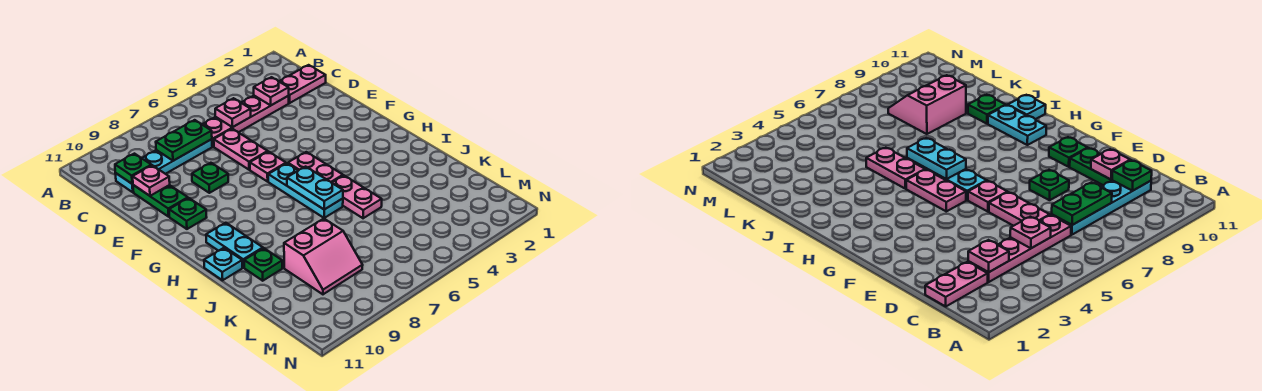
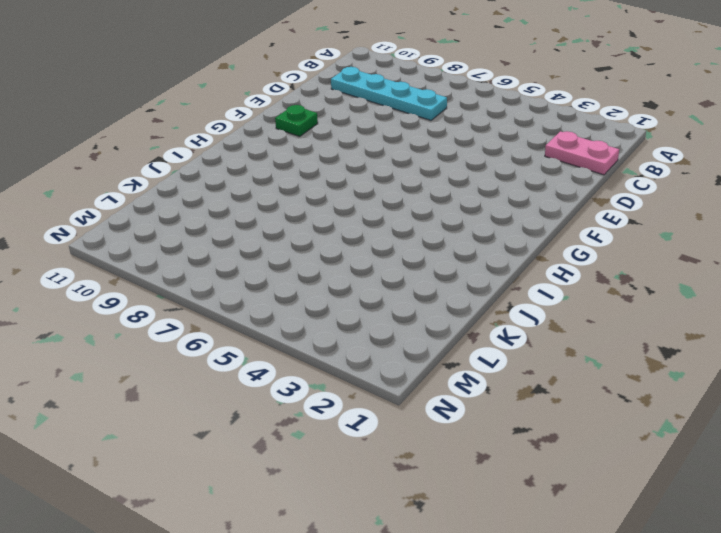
none -> pink 1x4 plate [202,96,289,147]
none -> pink 1x2 plate [214,129,268,170]
none -> green 1x2 plate [133,185,188,217]

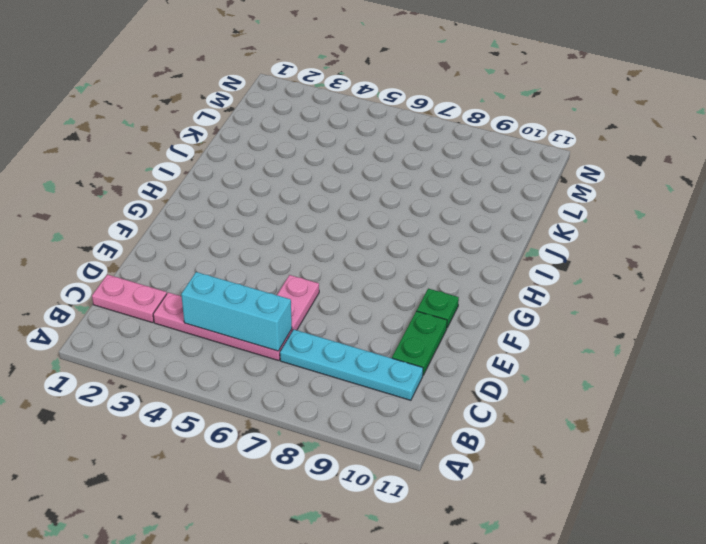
cyan 1x3 brick [181,272,292,351] -> pink 1x1 plate [215,98,251,127]
none -> green 1x1 plate [192,163,228,193]
none -> pink 1x1 plate [250,152,286,182]
none -> pink 1x2 plate [288,152,343,183]

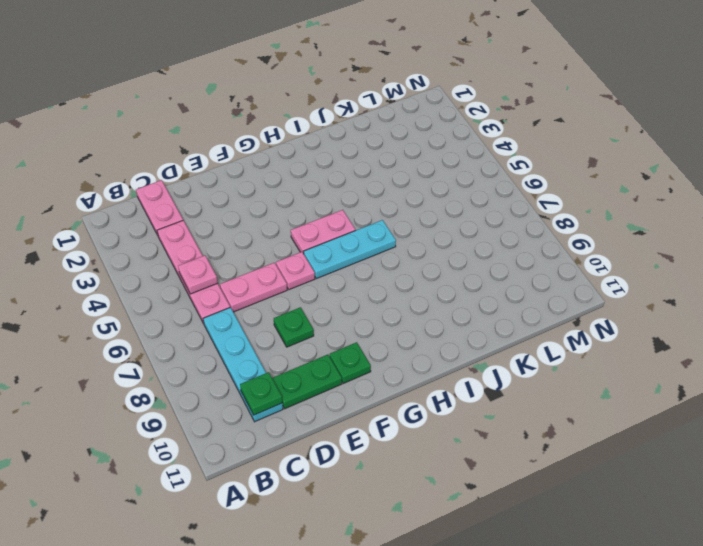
none -> cyan 1x2 plate [206,223,263,268]
none -> pink 1x2 plate [332,176,382,218]
none -> cyan 1x1 plate [204,248,242,280]

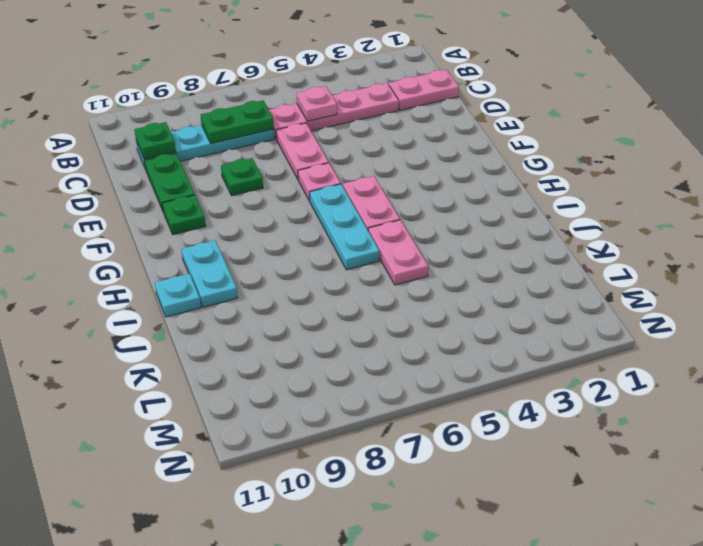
none -> green 1x1 plate [244,248,282,281]
none -> pink 2x2 slope [284,219,363,294]
none -> pink 1x1 plate [254,77,289,105]

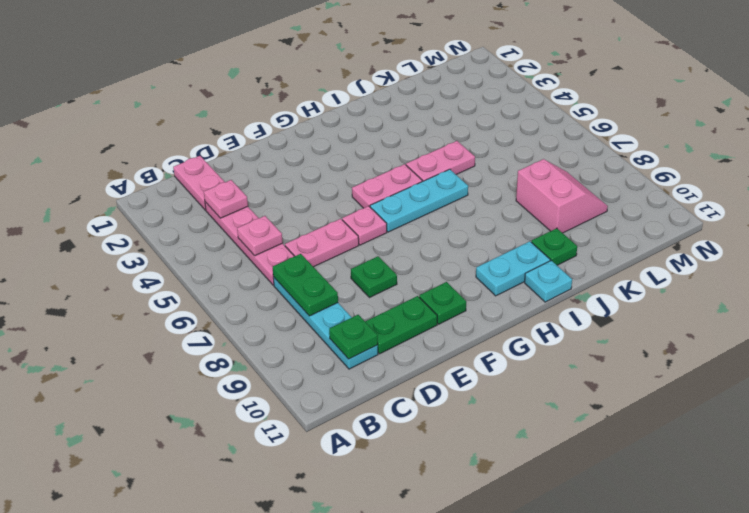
none -> pink 1x1 plate [133,165,170,196]
none -> cyan 1x2 plate [287,167,343,209]

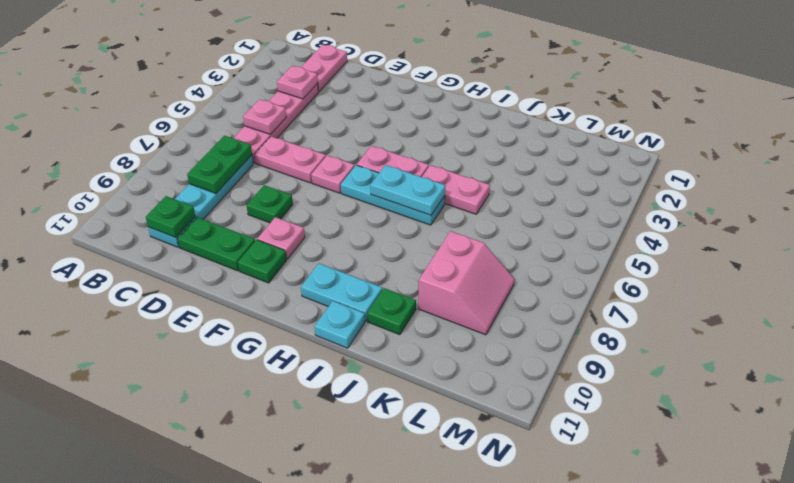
pink 1x1 plate [257,217,305,259] -> pink 1x1 plate moved to [133,165,170,196]

